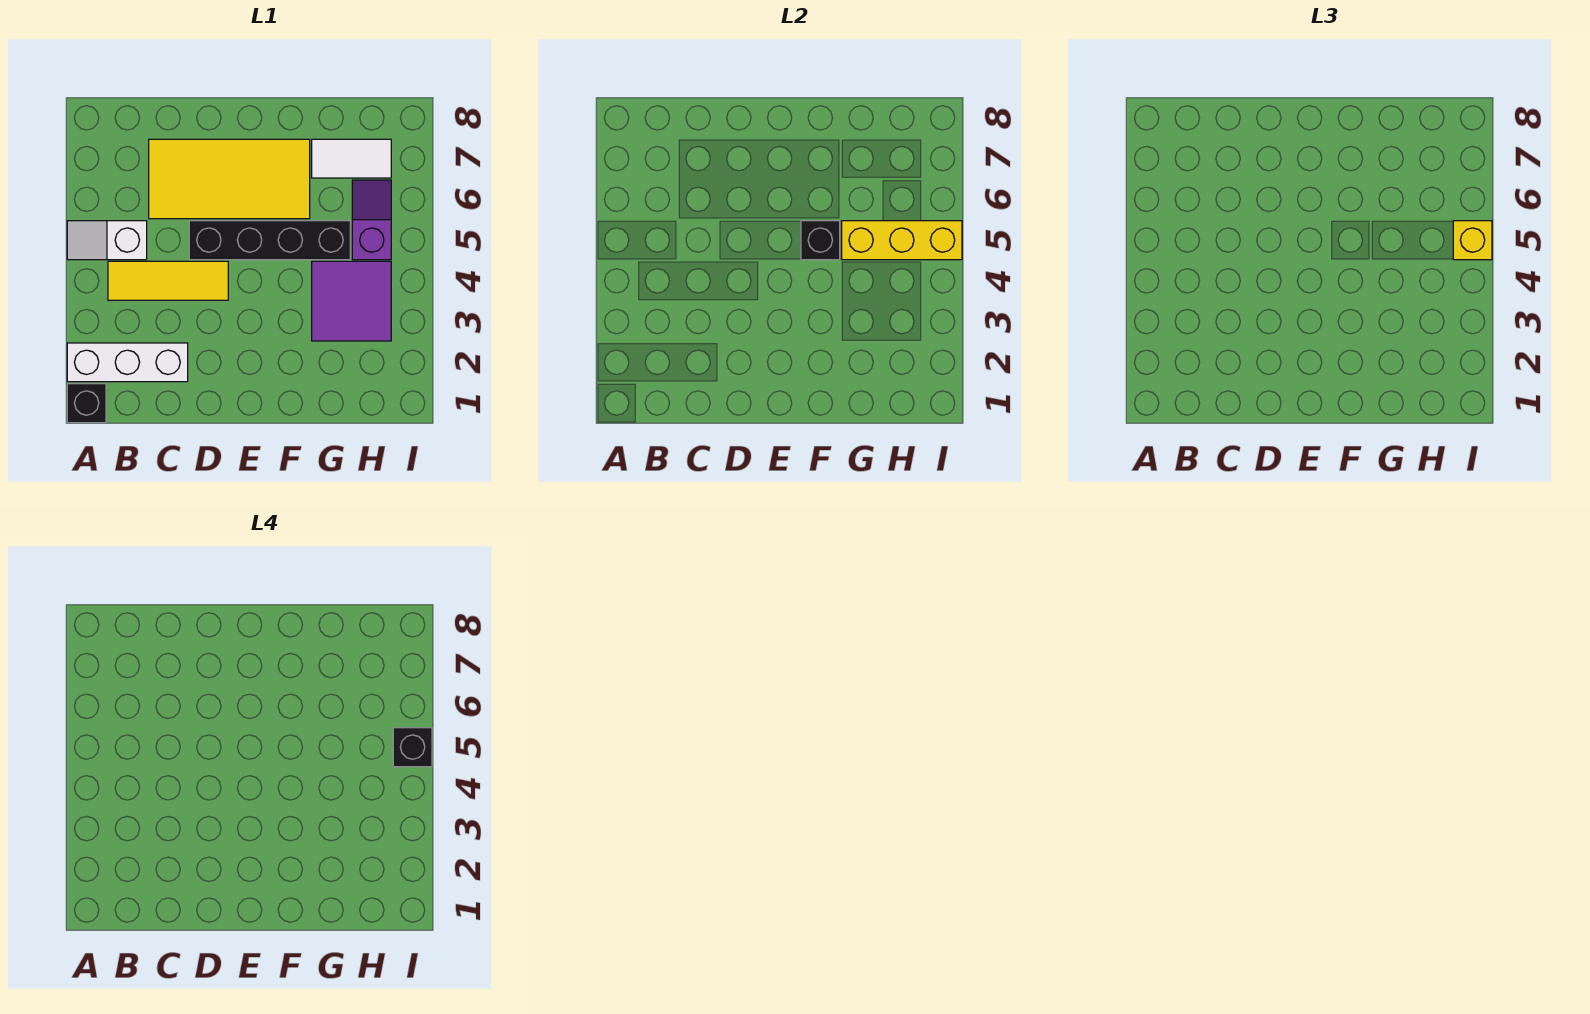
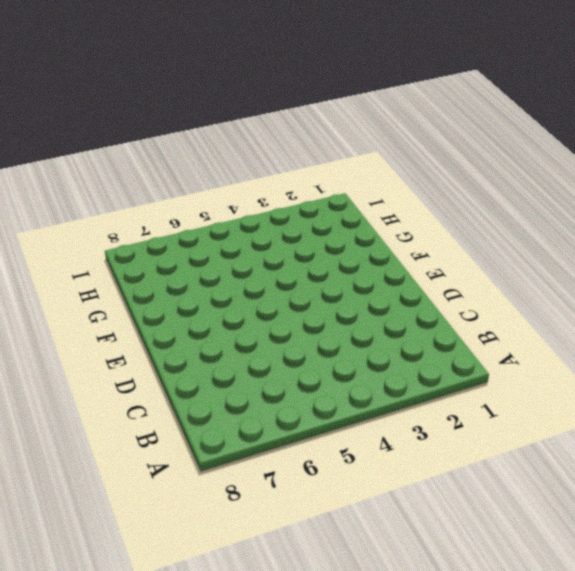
none -> black 1x1 brick [67,384,106,423]
none -> white 1x3 brick [67,343,188,382]
none -> white 1x2 slope [67,221,147,260]

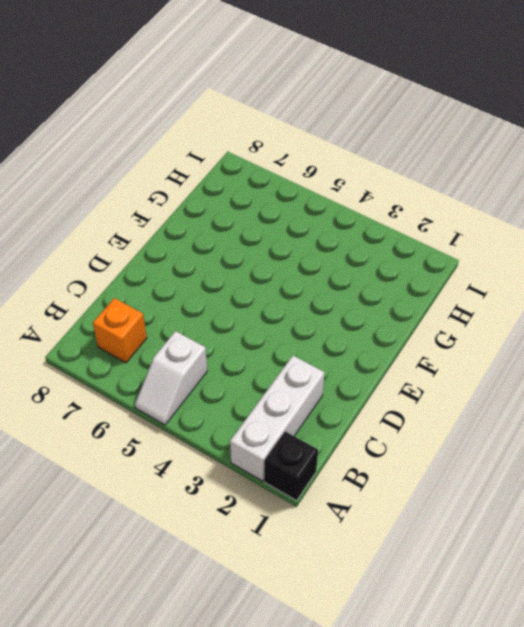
orange 1x1 brick [93,298,147,363] -> none
none -> yellow 1x3 tile [108,261,228,300]
none -> yellow 2x4 tile [149,139,310,219]
none -> black 1x4 brick [189,221,350,260]

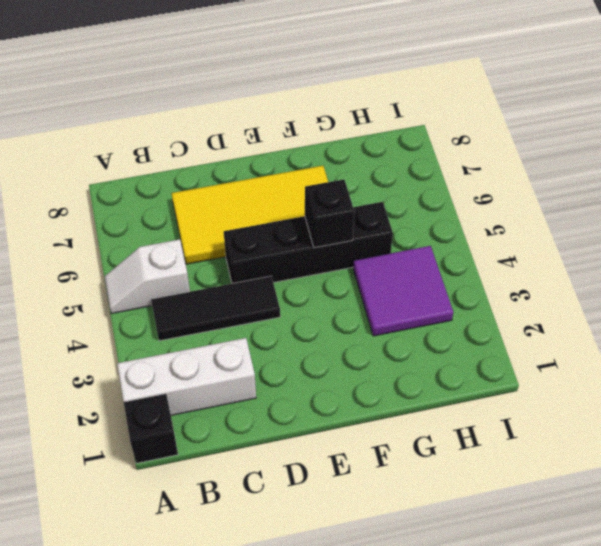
black 1x3 tile [151,276,280,341] -> yellow 1x3 tile [108,261,228,300]
none -> white 1x2 tile [312,139,391,178]
none -> purple 1x2 slope [352,180,391,260]
none -> yellow 1x3 brick [842,221,962,260]

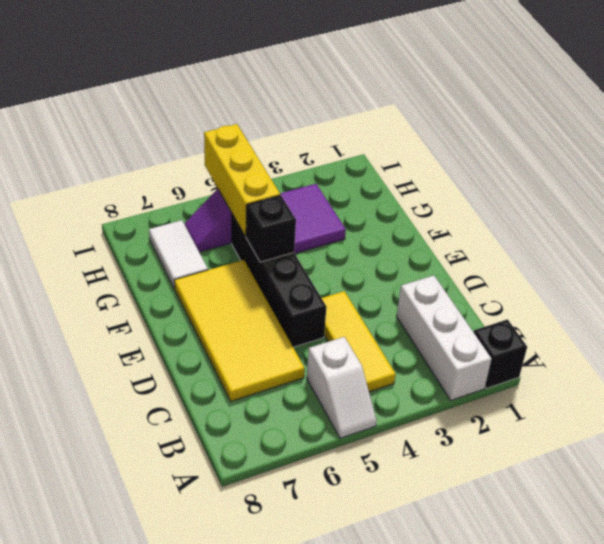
none -> yellow 1x1 brick [1453,221,1492,260]
none -> black 1x1 brick [393,728,432,767]

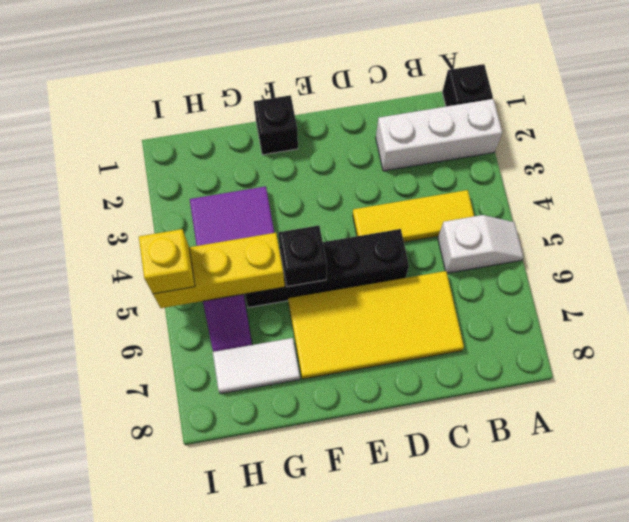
black 1x1 brick [254,95,298,155] -> black 1x1 brick moved to [393,728,432,767]

